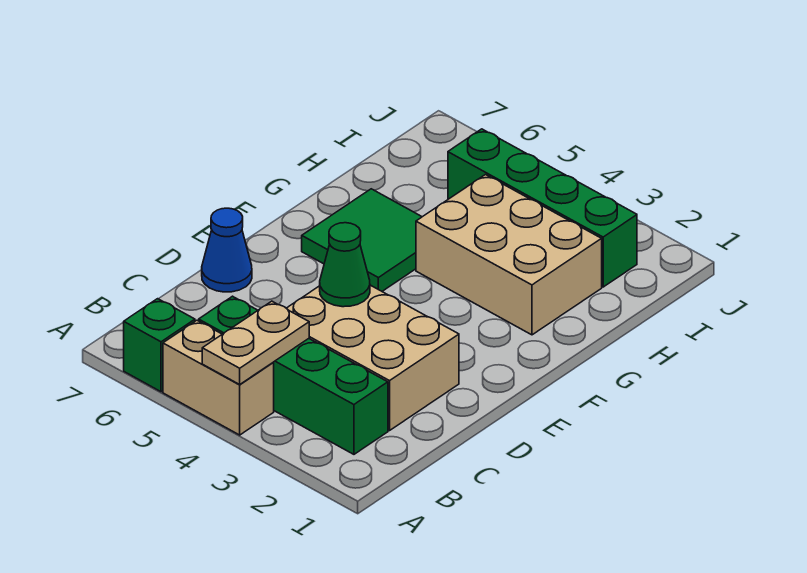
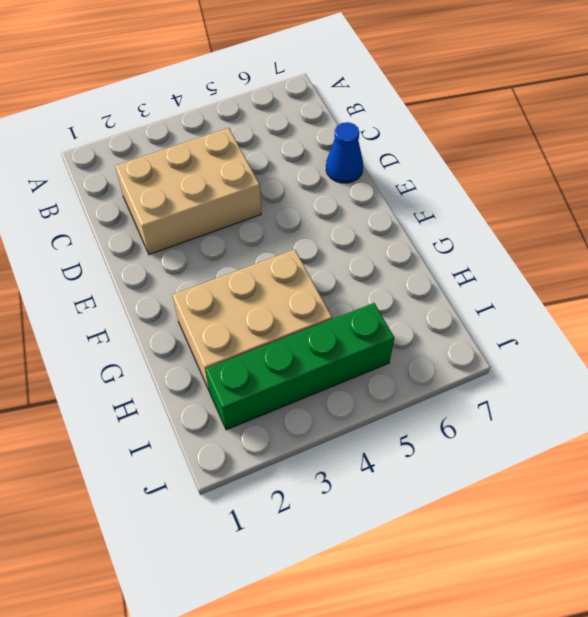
none -> tan 1x2 brick [163,320,274,435]
none -> green 1x1 brick [124,299,195,392]

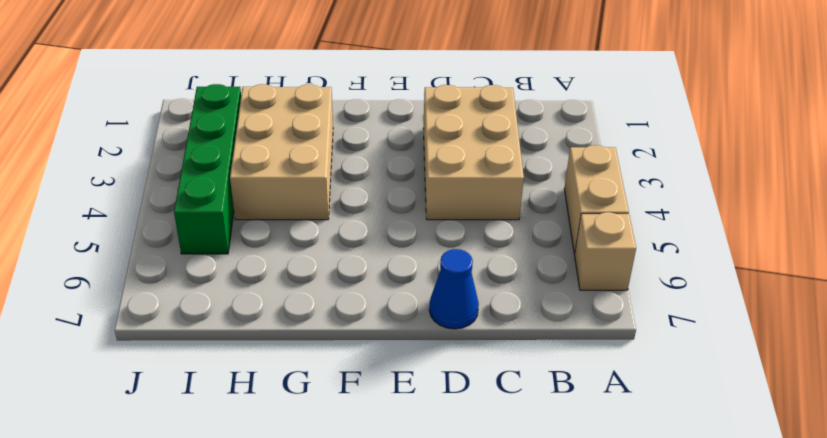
tan 1x1 brick [575,212,636,290] -> green 1x1 brick [124,299,195,392]
none -> green 1x4 brick [199,296,388,454]
none -> green 2x2 tile [302,189,422,291]

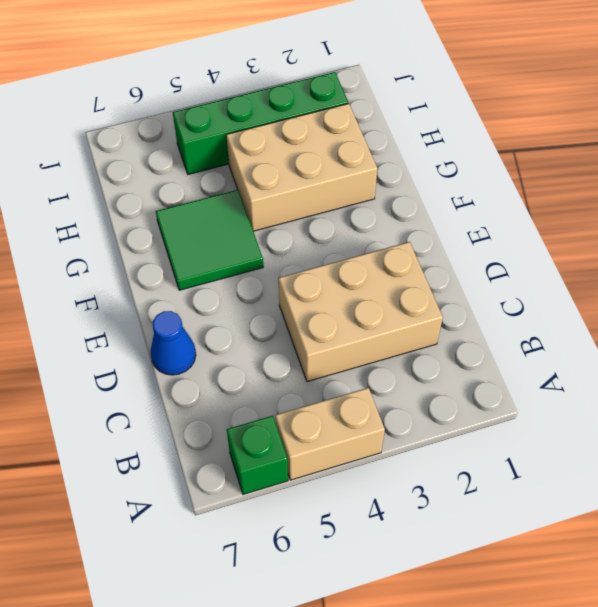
none -> green 1x4 brick [199,296,388,454]
none -> tan 1x2 plate [202,301,309,384]

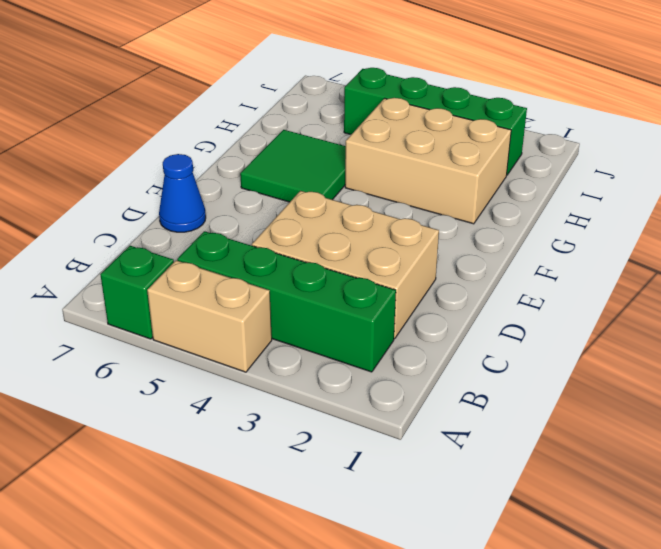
none -> tan 1x2 plate [202,301,309,384]
none -> green 1x1 cone [320,223,370,307]

